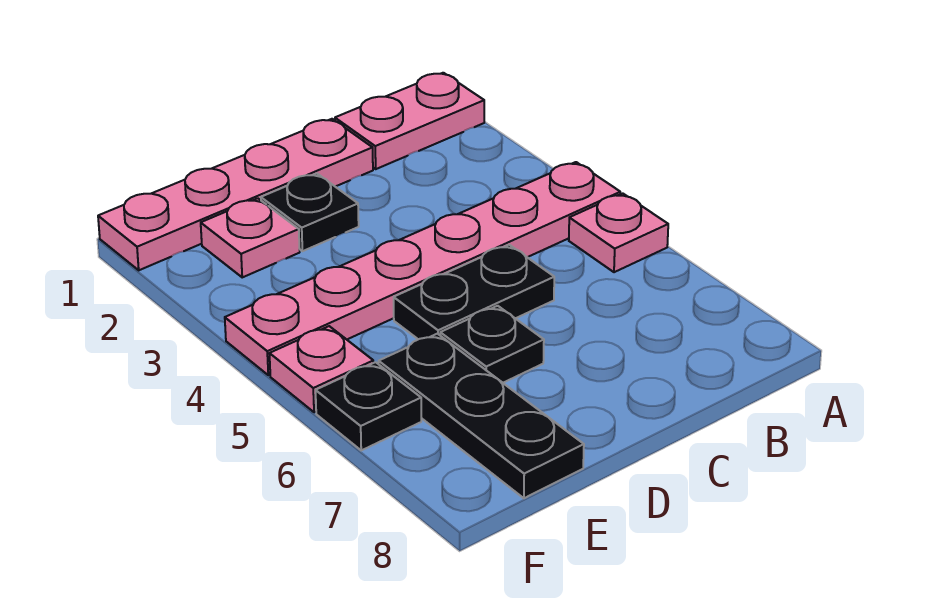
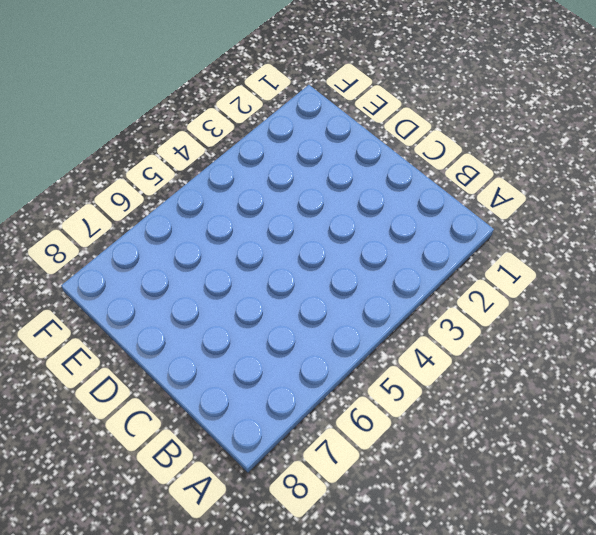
none -> pink 1x2 plate [335,73,484,169]
none -> pink 1x6 plate [225,162,620,375]

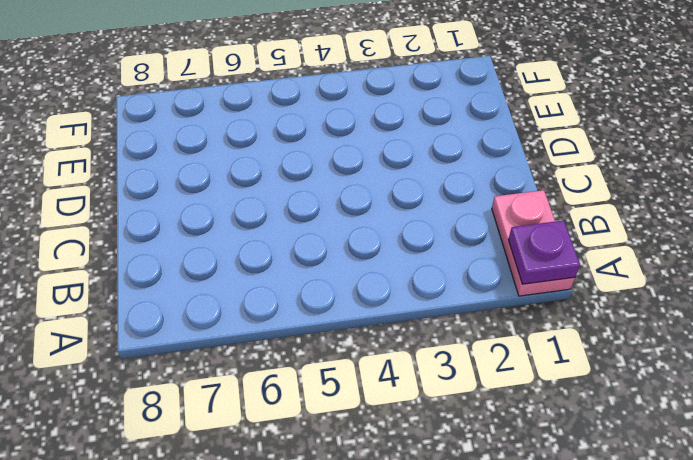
purple 1x1 plate [508,220,580,284] -> none
none -> pink 1x6 plate [225,162,620,375]
none -> pink 1x1 plate [569,193,668,272]

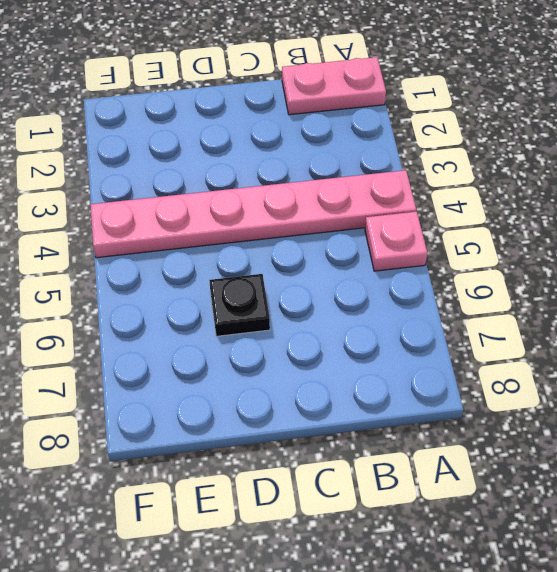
none -> pink 1x4 plate [98,119,373,270]
none -> black 1x2 plate [394,245,554,339]

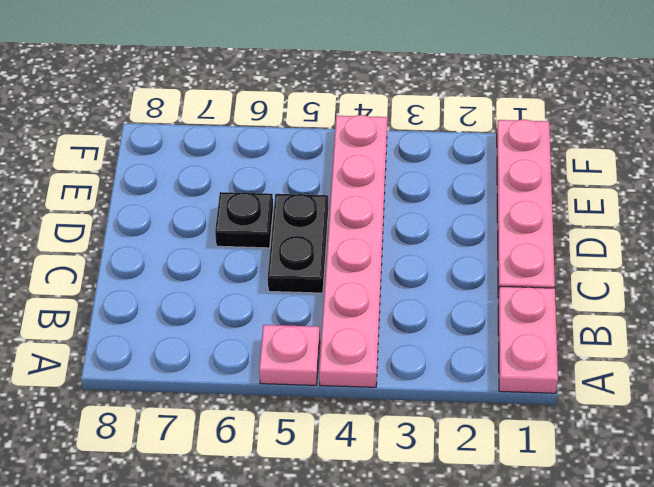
none -> black 1x1 plate [261,173,359,251]
none -> pink 1x1 plate [201,198,300,277]

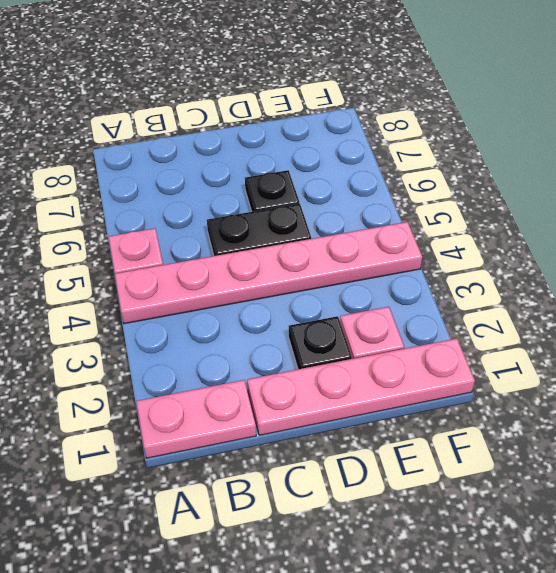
none -> black 1x3 plate [379,334,584,498]
none -> pink 1x1 plate [269,326,373,412]

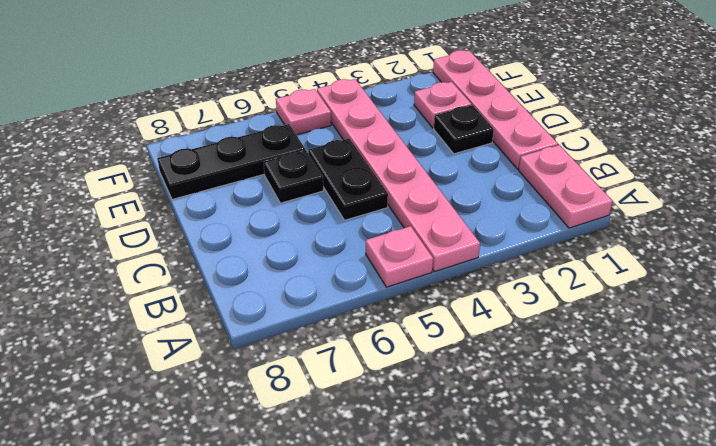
none -> black 1x1 plate [316,362,421,450]

